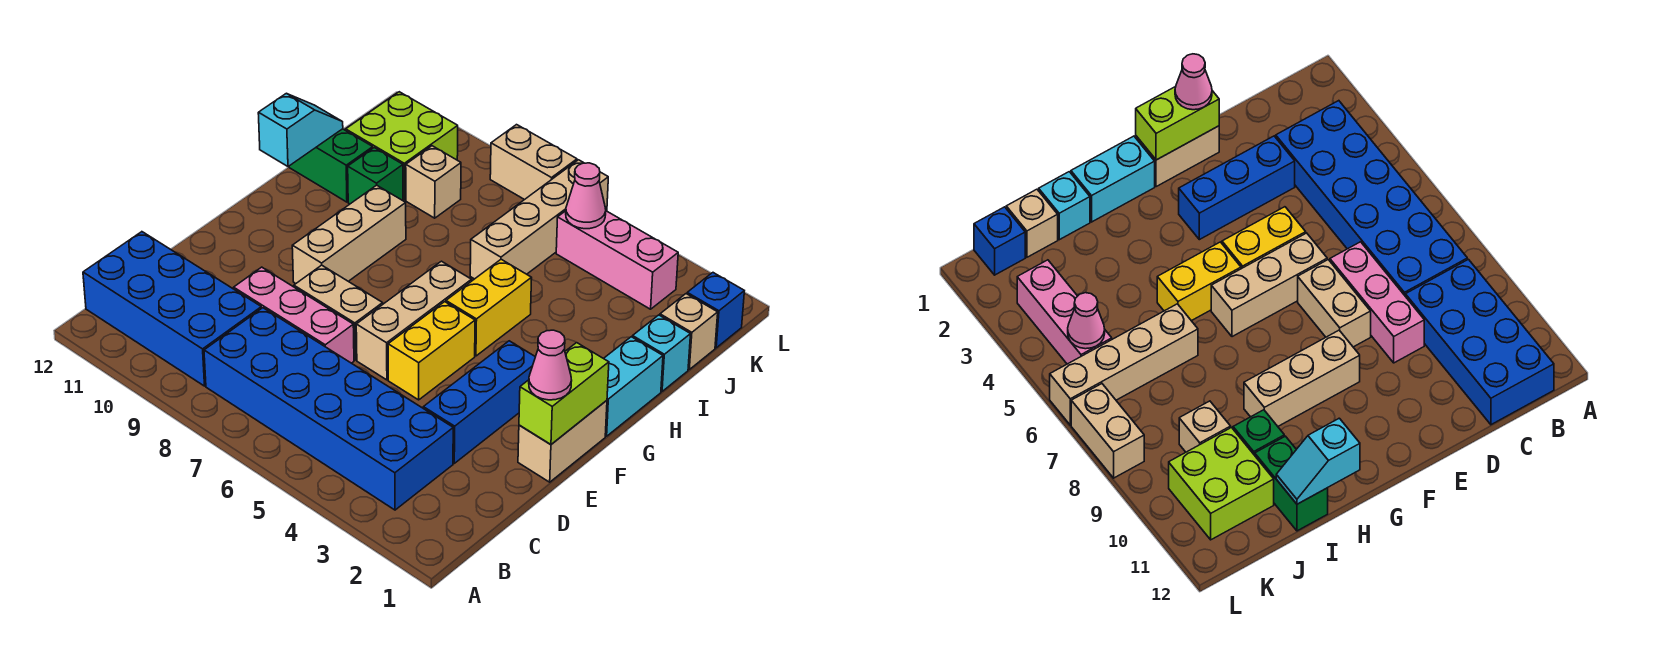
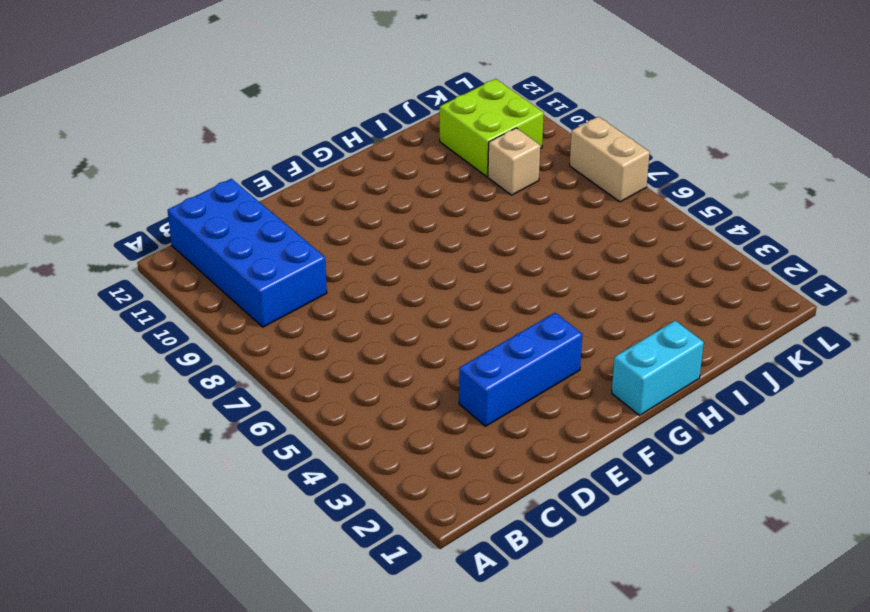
none -> blue 2x6 brick [204,308,453,510]
none -> pink 1x3 brick [234,267,354,363]
none -> tan 1x2 brick [518,400,607,482]

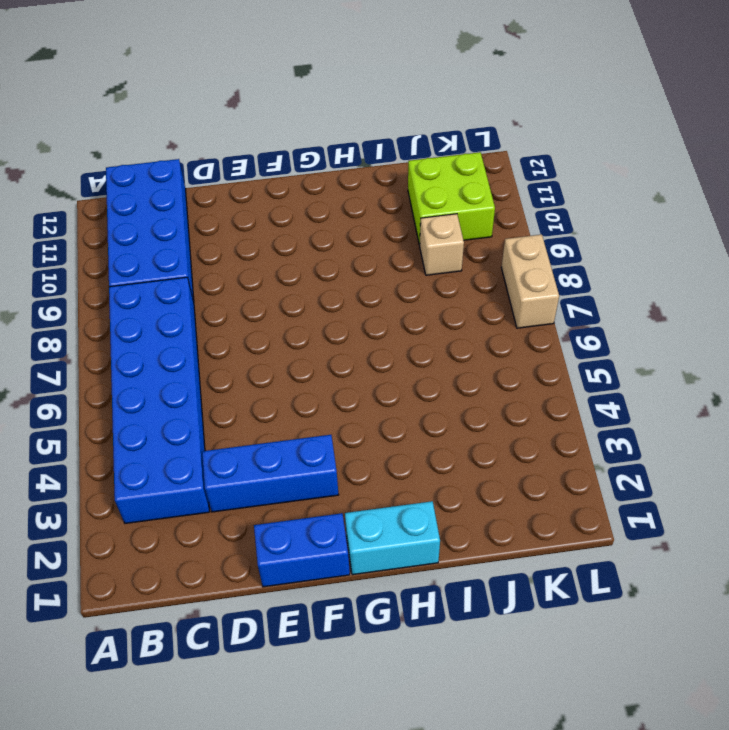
blue 1x2 brick [254,513,350,587] -> tan 1x2 brick [518,400,607,482]
none -> pink 1x3 brick [234,267,354,363]
none -> yellow 1x2 brick [388,302,475,400]
none -> tan 1x3 brick [356,261,472,380]

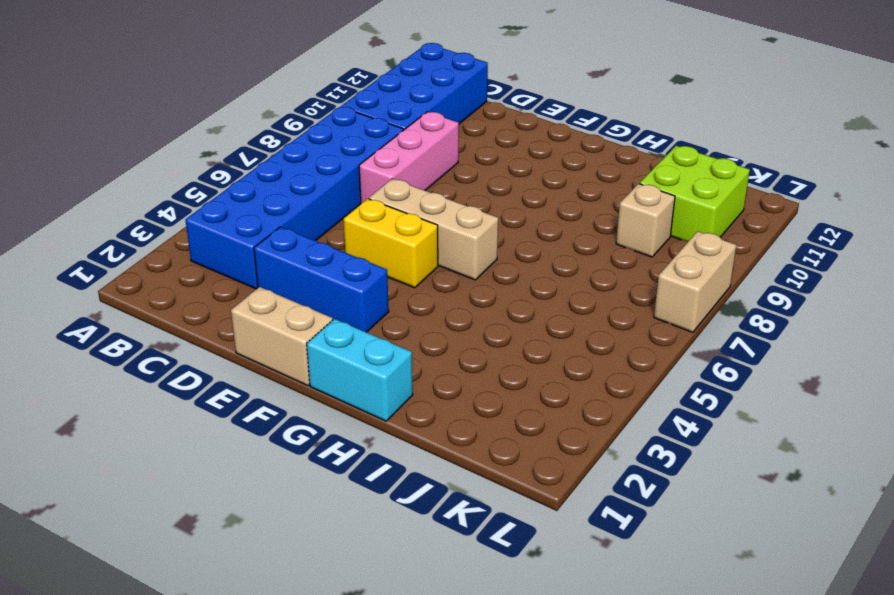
none -> tan 1x2 brick [294,265,383,360]
none -> tan 1x3 brick [292,185,406,284]
none -> yellow 1x2 brick [446,259,532,356]

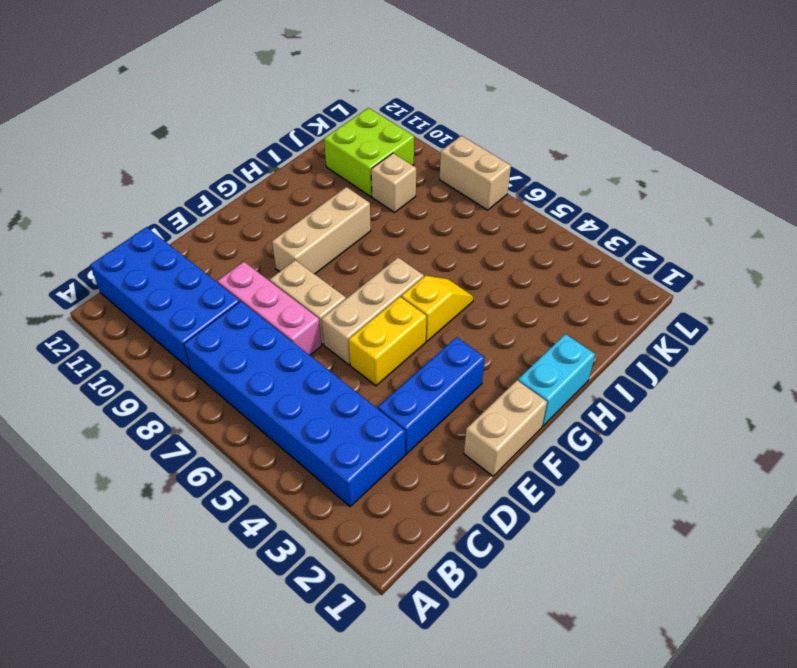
yellow 1x2 slope [401,276,473,341] -> yellow 1x2 brick [446,259,532,356]
none -> cyan 1x1 brick [633,315,691,391]
none -> tan 1x4 brick [470,160,608,279]
none -> green 1x1 brick [348,148,403,204]

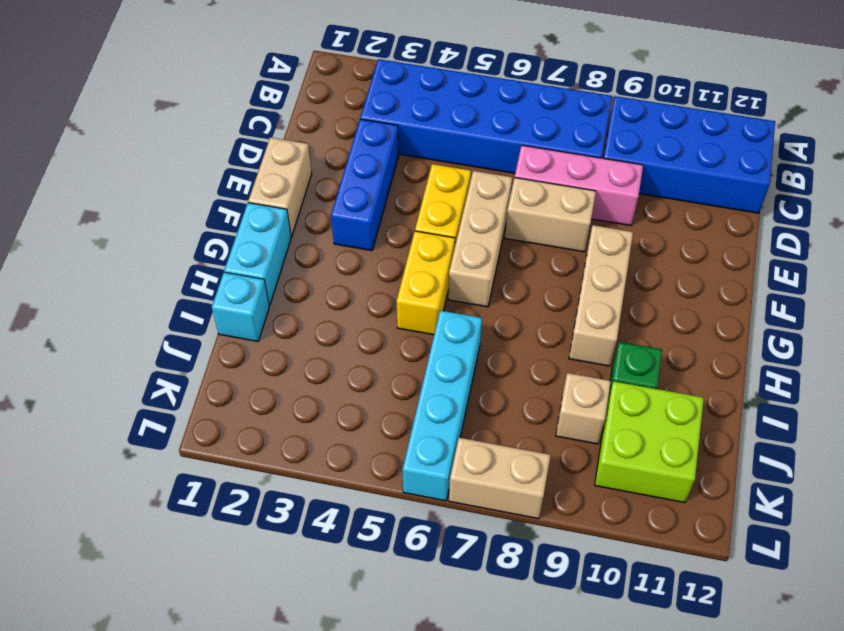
cyan 1x4 brick [403,310,482,501] -> tan 1x4 brick [470,160,608,279]
none -> green 1x2 brick [289,129,373,202]
none -> tan 1x1 brick [660,294,718,369]
none -> blue 1x1 brick [687,273,744,348]

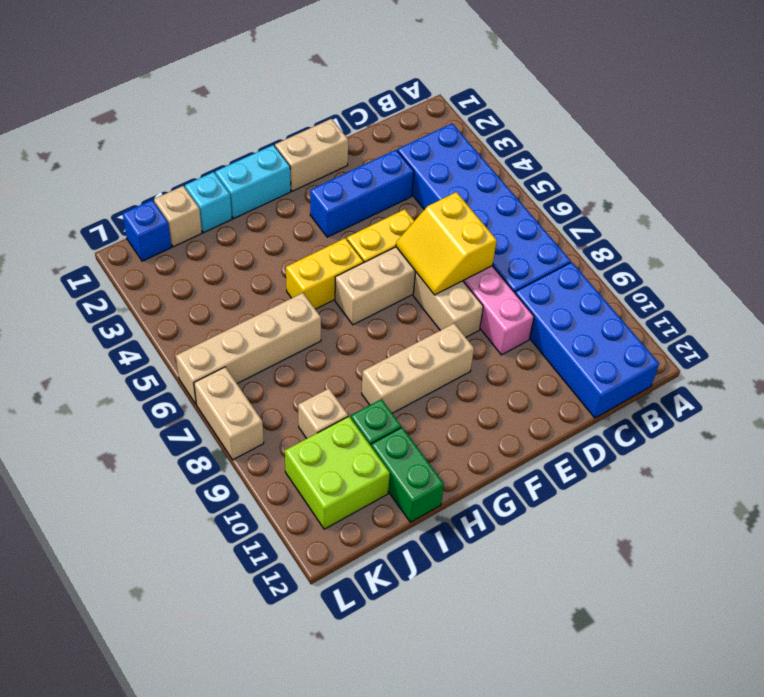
yellow 2x2 slope [396,192,497,295] -> none
none -> pink 1x3 brick [556,211,678,309]
none -> lime 1x2 brick [519,343,609,445]
none -> cyan 1x2 slope [258,93,343,167]

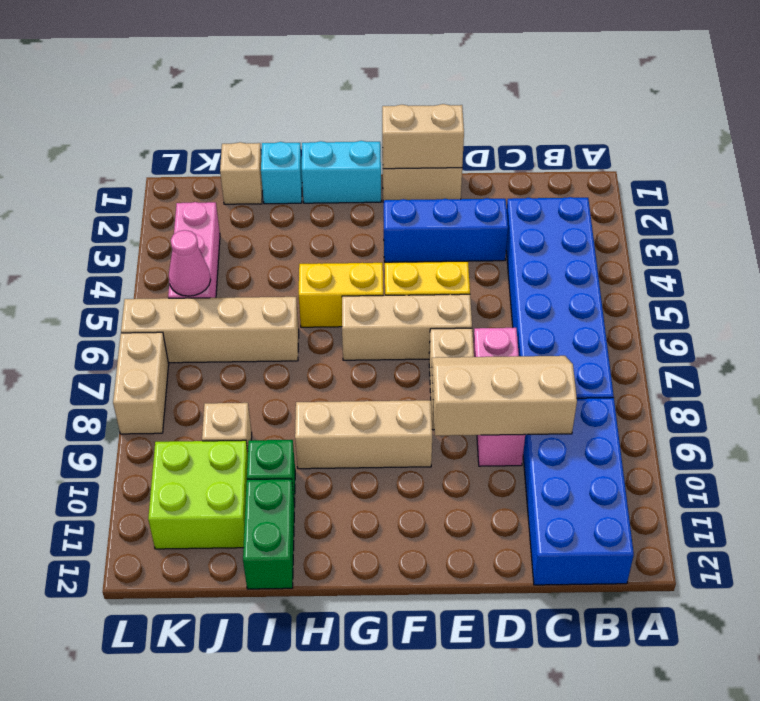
tan 2x3 slope [432,356,577,436] -> none
tan 1x2 brick [382,104,464,169] -> lime 1x2 brick [519,343,609,445]
none -> blue 1x1 brick [687,273,744,348]
none -> cyan 1x2 slope [258,93,343,167]
none -> pink 1x1 cone [529,330,572,400]

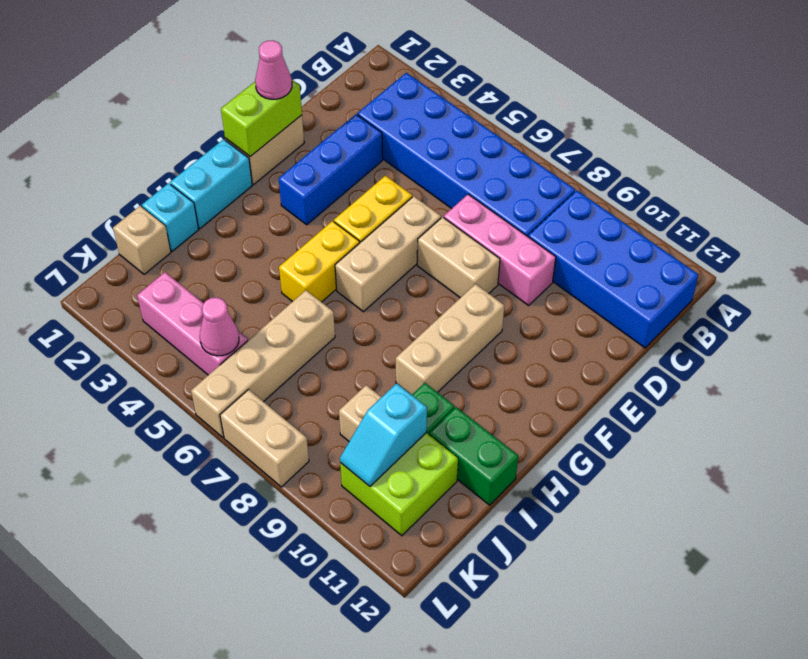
cyan 1x2 slope [340,383,427,486] -> cyan 1x2 slope moved to [258,93,343,167]
none -> blue 1x1 brick [687,273,744,348]

